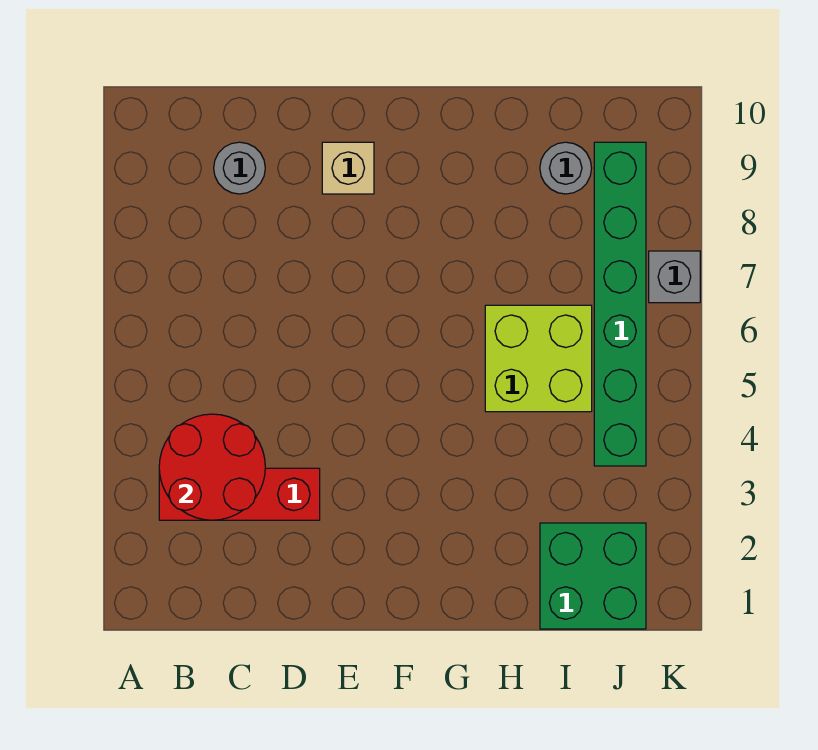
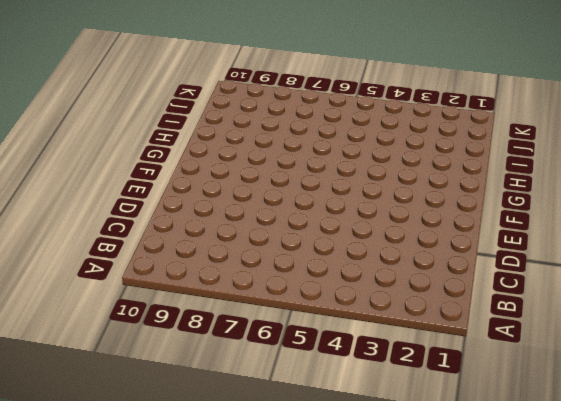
none -> red 1x3 brick [159,468,320,520]
none -> grey 1x1 round brick [214,142,265,194]

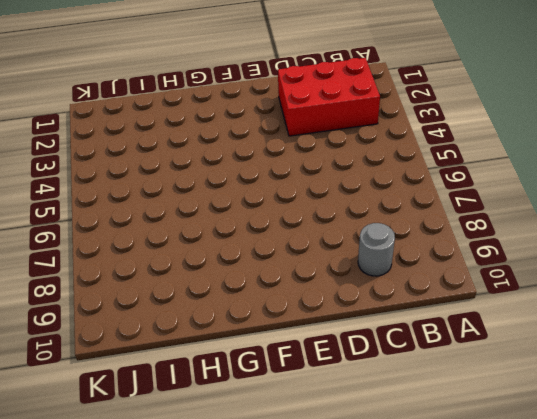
red 2x3 brick [278,58,380,136] -> red 1x3 brick [159,468,320,520]
none -> tan 1x1 brick [322,142,374,194]
none -> lime 2x2 brick [485,305,592,412]

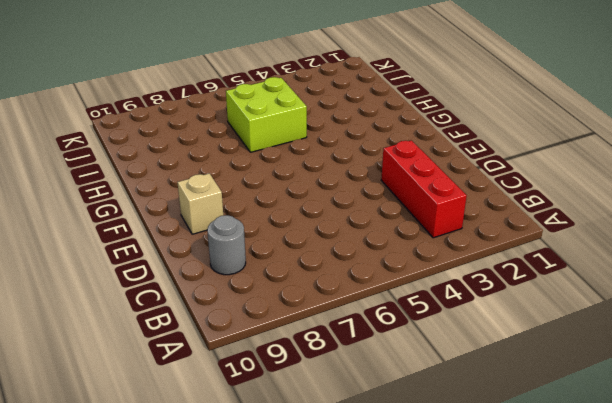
none -> green 2x2 brick [540,523,646,629]
none -> grey 1x1 round brick [540,142,592,194]

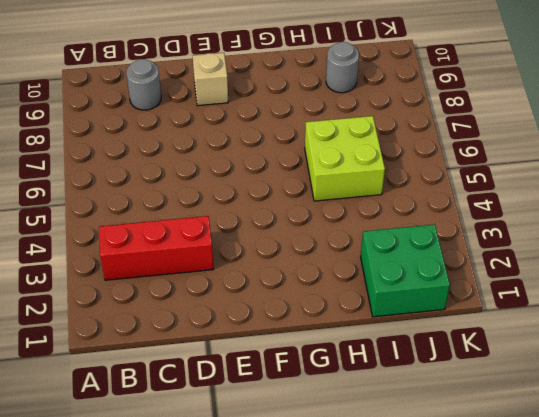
none -> green 1x6 brick [594,142,646,466]
none -> grey 1x1 brick [649,251,700,303]

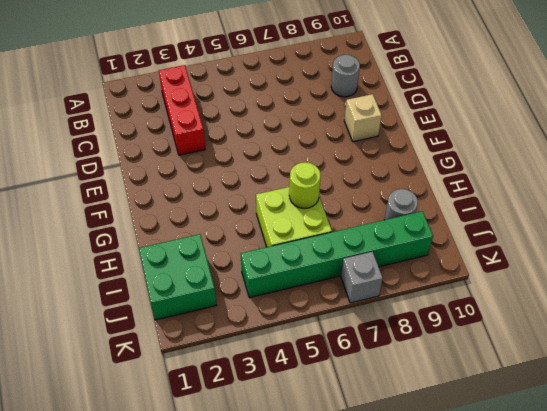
lime 1x1 round brick [289,162,321,208] -> none
none -> red 2x2 round brick [159,414,265,520]

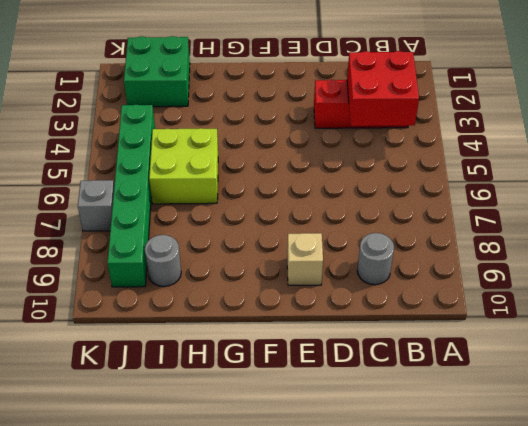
red 2x2 brick [347,51,419,126] -> red 2x2 round brick [159,414,265,520]

